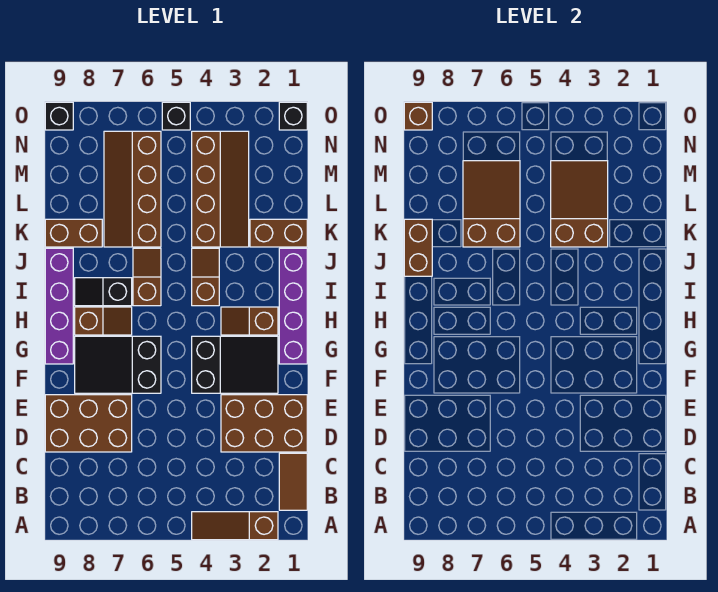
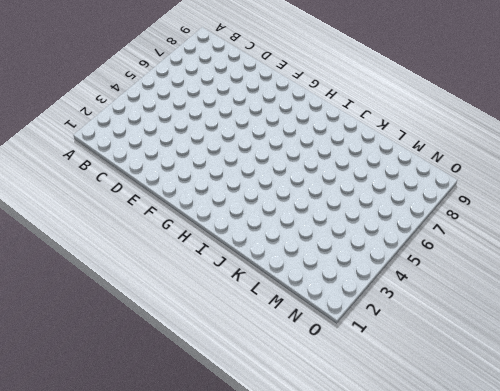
none -> brown 1x3 slope [192,512,278,540]
none -> brown 1x2 tile [279,453,307,510]
none -> brown 2x3 brick [221,395,307,452]

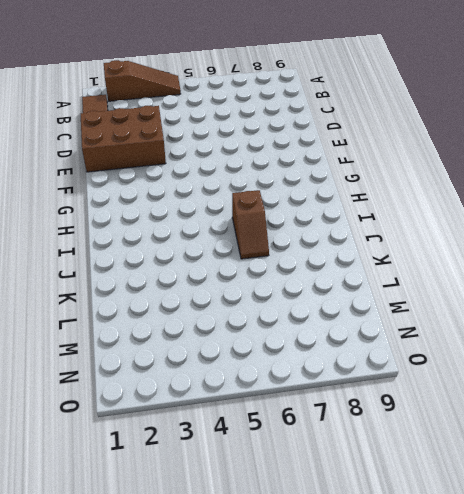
none -> brown 2x3 brick [45,395,132,452]
none -> black 2x3 slope [192,336,278,393]
none -> black 2x3 slope [75,336,161,393]

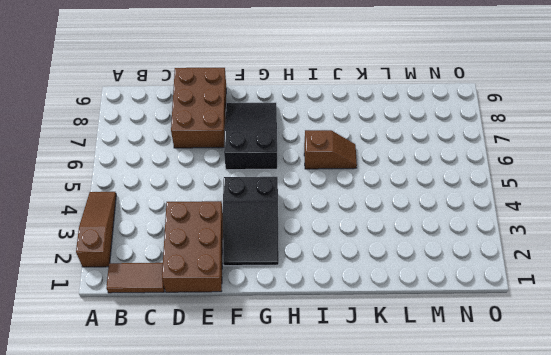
none -> purple 1x4 brick [279,248,307,364]
none -> purple 1x4 brick [45,248,73,364]
none -> brown 1x2 slope [221,307,278,335]

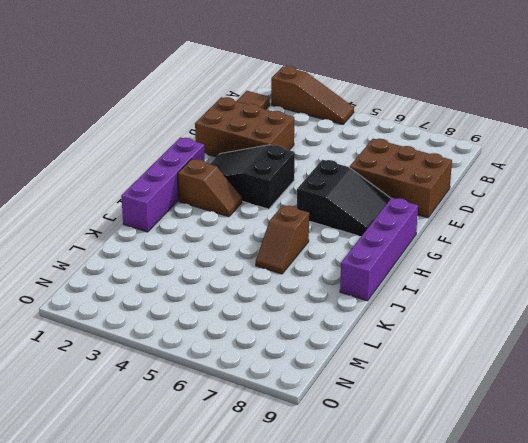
none -> brown 1x2 slope [75,307,132,335]
none -> brown 1x2 slope [192,248,219,306]
none -> black 1x2 slope [75,278,132,306]

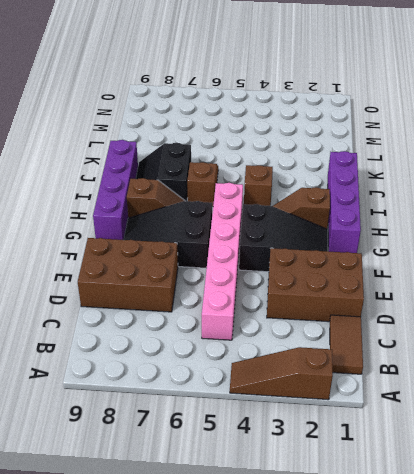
pink 1x6 brick [202,183,243,340] -> none
black 2x2 slope [136,143,191,201] -> black 1x2 slope [75,278,132,306]
none -> brown 1x2 brick [250,219,307,247]
none -> brown 2x4 slope [192,131,249,247]
none -> brown 2x4 slope [104,131,161,247]

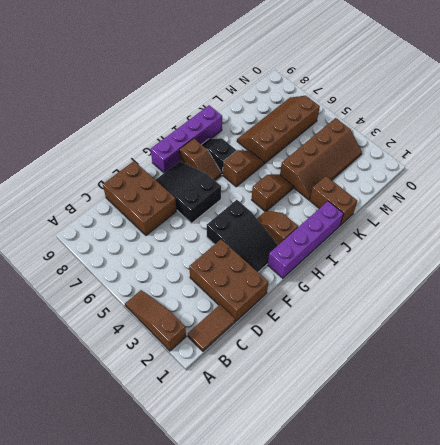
none -> brown 1x2 brick [45,219,102,247]
none -> black 1x1 brick [279,102,307,130]
none -> black 1x1 brick [162,102,190,130]

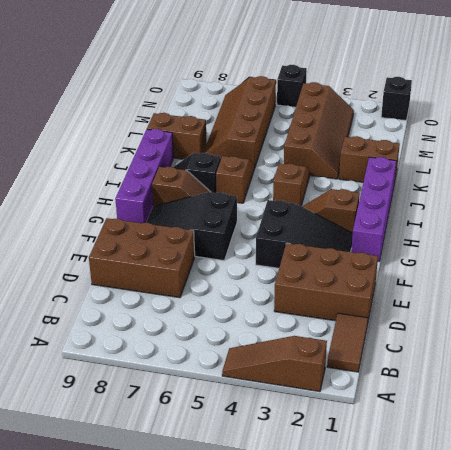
none -> black 1x1 brick [45,102,73,130]
none -> brown 1x2 brick [404,219,432,276]
none -> brown 2x3 slope [551,161,608,247]

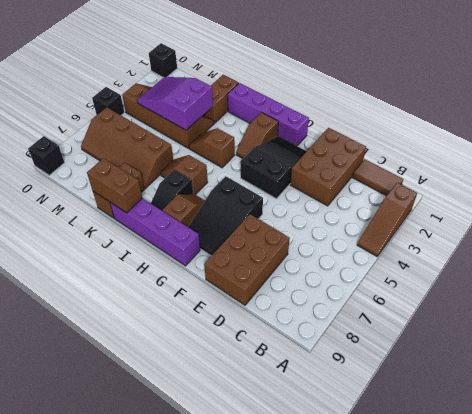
purple 2x3 slope [137,77,213,130] -> brown 2x3 slope [551,161,608,247]
none -> brown 2x3 slope [463,161,520,247]
none -> brown 1x1 brick [404,102,432,130]

